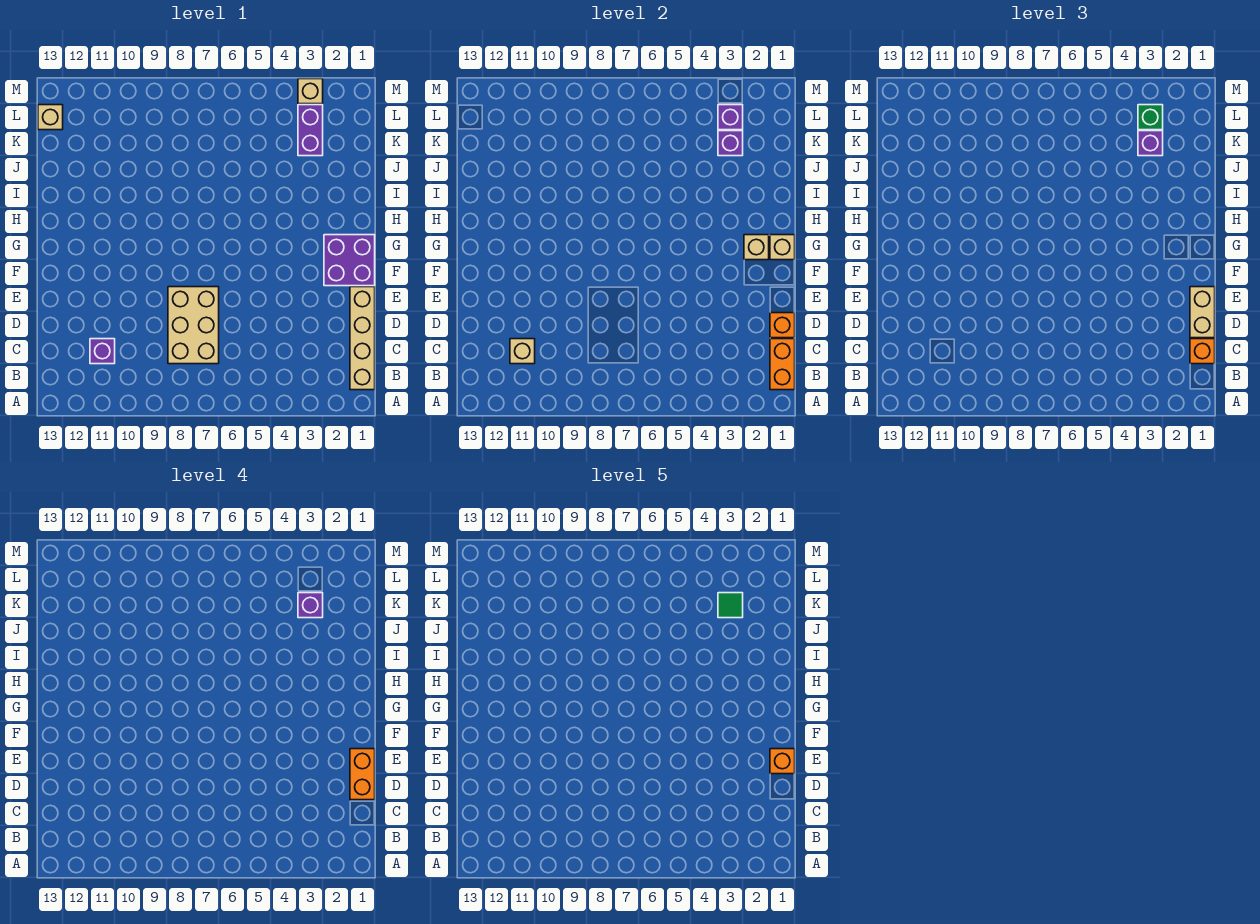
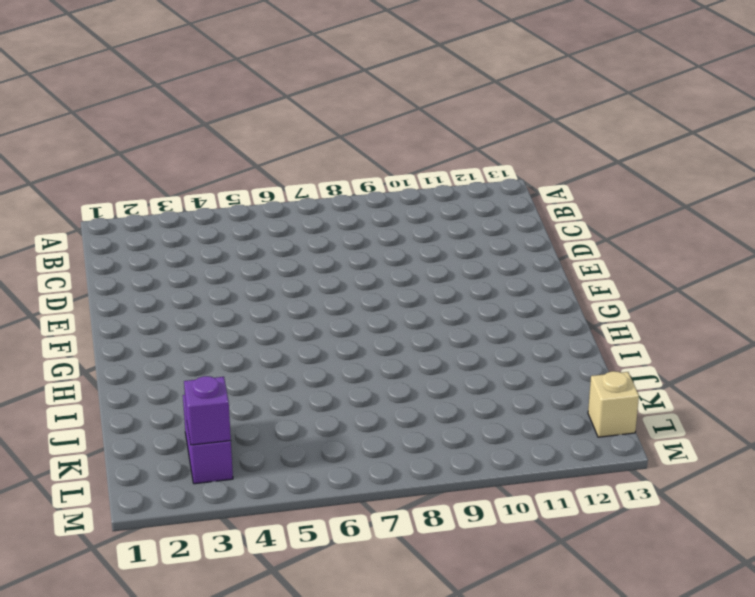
none -> tan 1x4 brick [350,287,375,390]
none -> tan 2x3 brick [168,287,219,364]
none -> purple 1x1 brick [90,339,115,364]

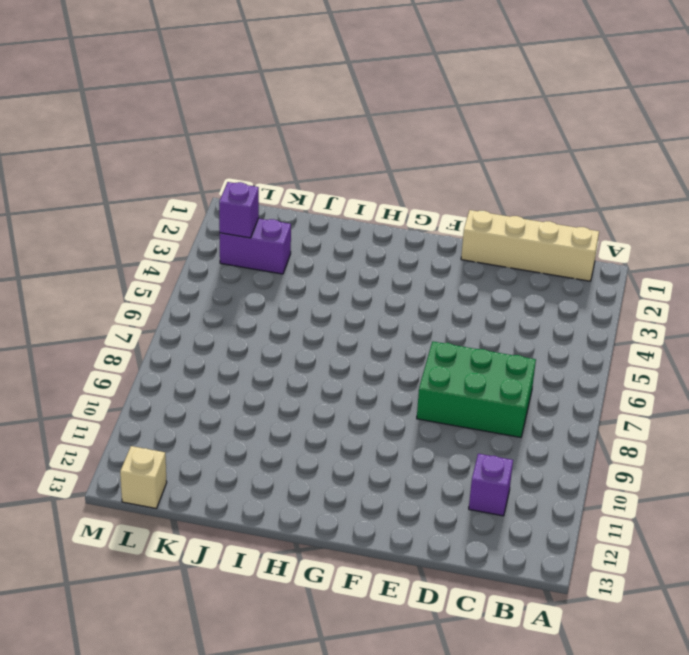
green 2x3 brick [417,341,536,437] -> tan 2x3 brick [168,287,219,364]
none -> purple 2x2 brick [324,235,375,286]
none -> tan 1x1 brick [298,79,323,104]
none -> orange 1x2 brick [770,339,795,390]

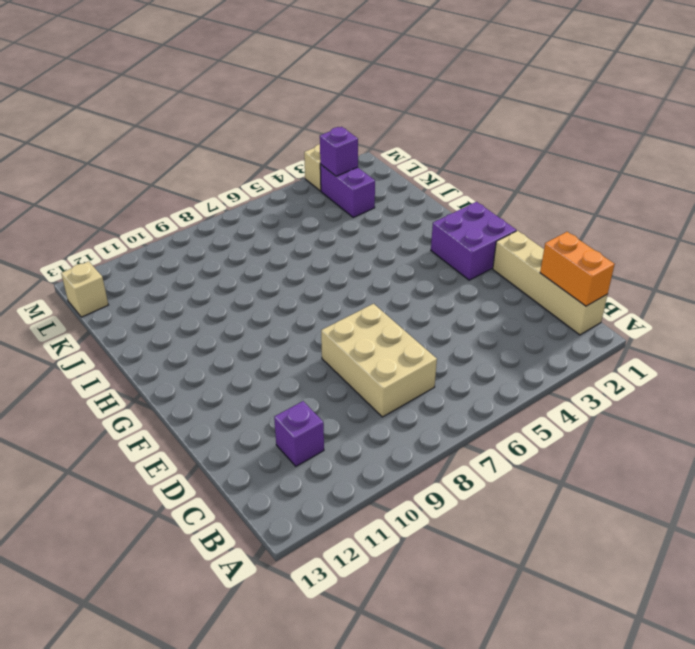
none -> tan 1x1 brick [510,339,535,364]
none -> orange 1x1 brick [770,313,795,338]
none -> tan 1x1 brick [770,235,795,260]

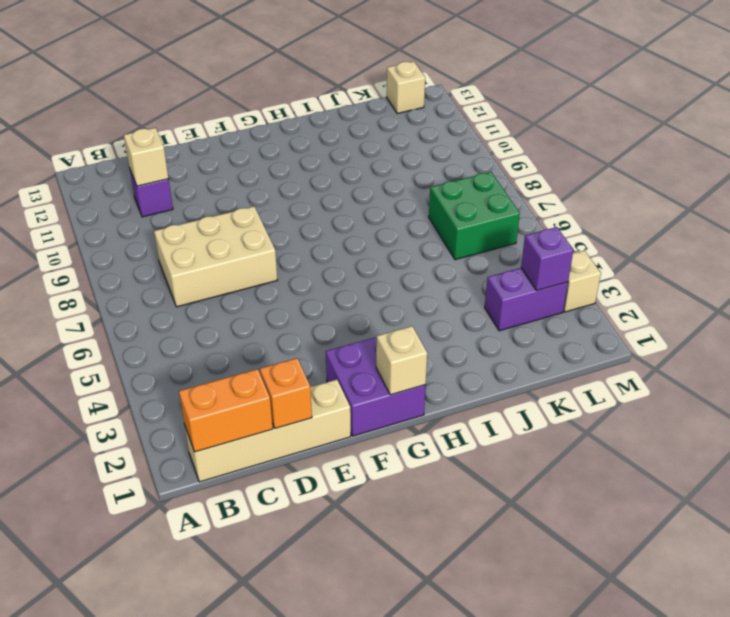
green 2x2 brick [429,172,520,260] -> none
none -> tan 1x1 brick [744,235,769,260]
none -> purple 1x1 brick [718,131,743,156]
none -> orange 1x1 brick [1190,339,1215,364]

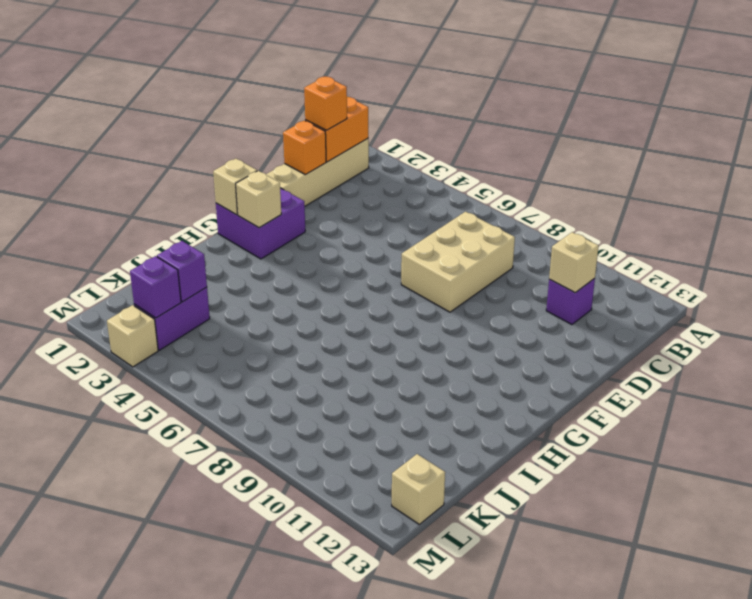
none -> tan 1x2 brick [1190,287,1215,338]
none -> purple 1x1 brick [1138,131,1163,156]
none -> green 1x1 brick [1138,105,1163,130]

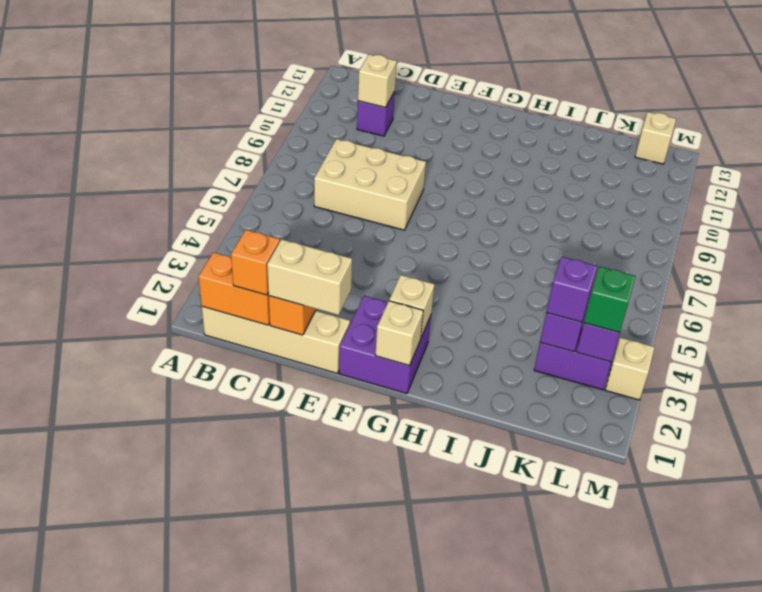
none -> orange 1x2 brick [350,749,375,800]
none -> purple 1x1 brick [298,593,323,618]
none -> orange 1x1 brick [770,749,795,774]

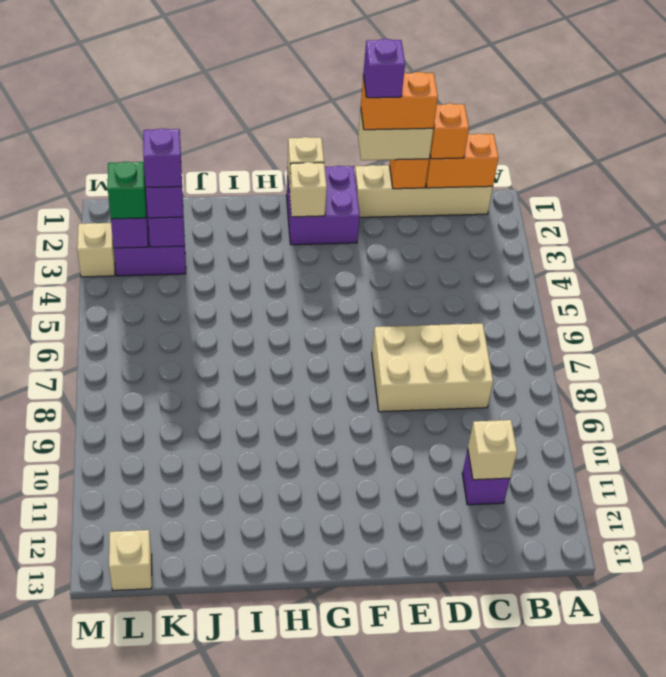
purple 1x1 brick [363,39,405,98] -> orange 1x1 brick [770,749,795,774]
none -> green 1x1 tile [718,593,743,618]

